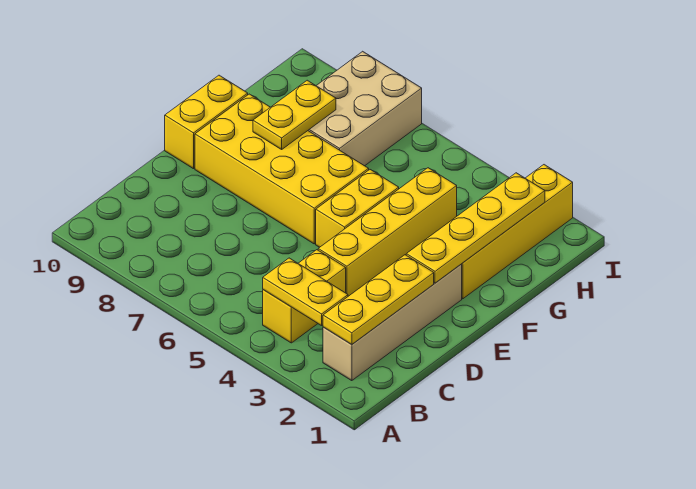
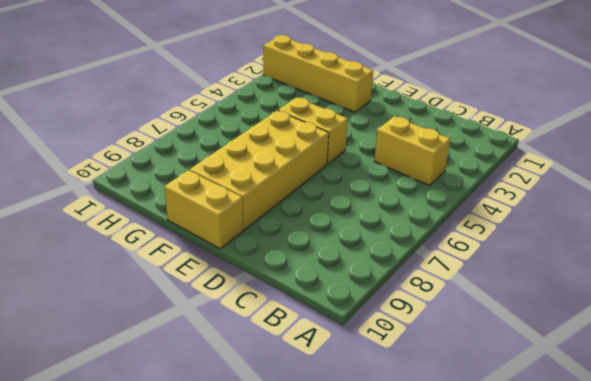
none -> tan 1x4 brick [323,264,462,381]
none -> yellow 1x4 brick [318,168,457,296]
none -> tan 2x3 brick [308,51,422,166]

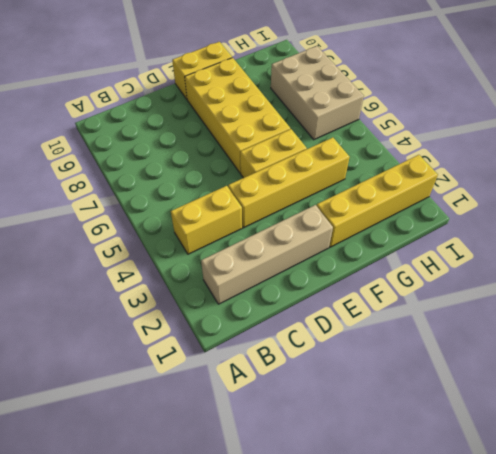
tan 2x3 brick [271,46,364,140] -> tan 2x3 brick turned to [308,51,422,166]
none -> yellow 1x3 plate [323,255,434,345]
none -> yellow 1x2 plate [263,258,348,326]
none -> yellow 1x4 plate [406,173,545,283]

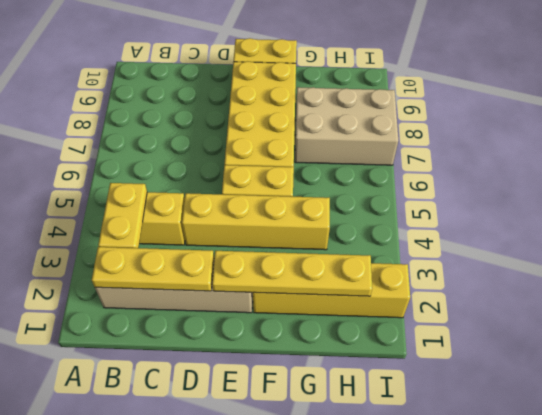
none -> yellow 1x2 plate [253,80,336,149]

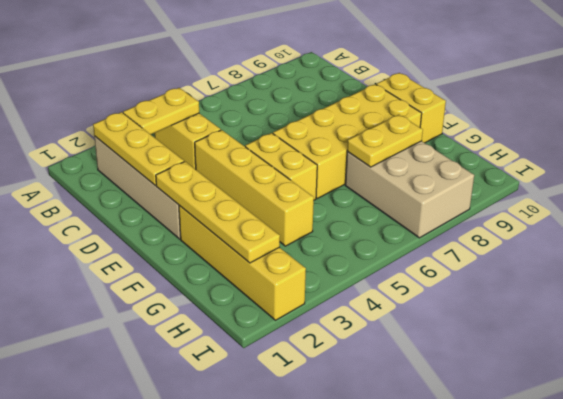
yellow 1x2 plate [347,115,423,167] -> yellow 1x2 plate turned to [253,80,336,149]

